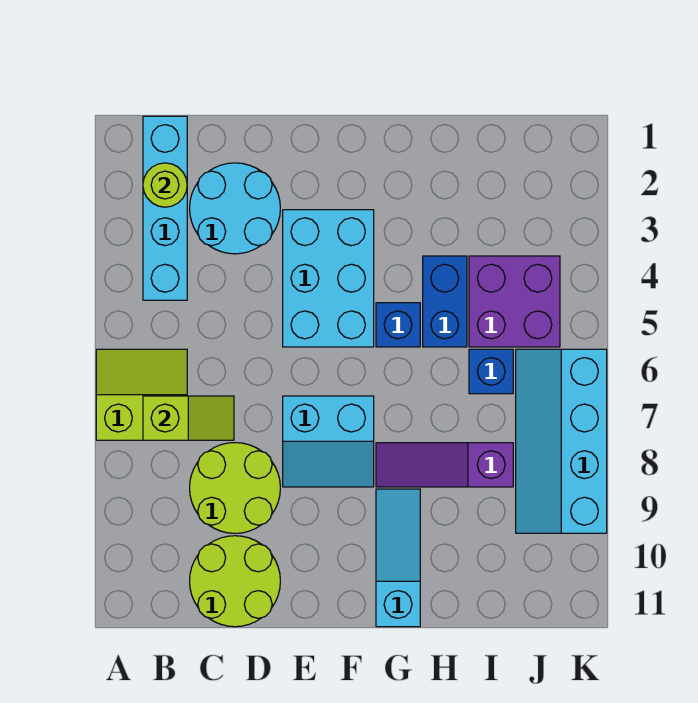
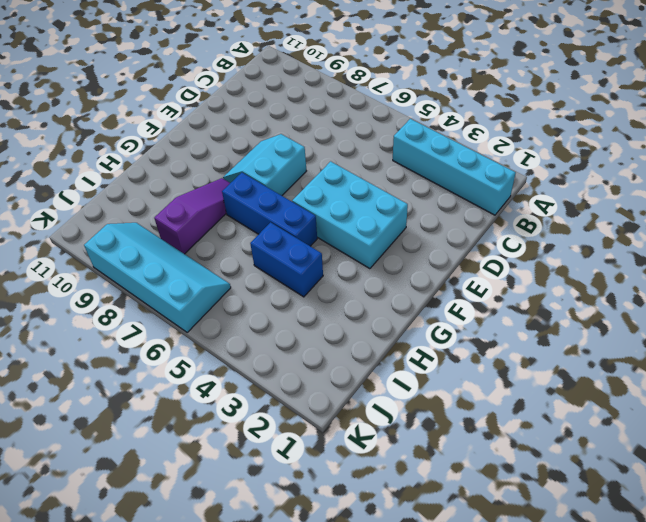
blue 1x3 brick [222,173,317,246] -> blue 1x1 brick [376,303,420,347]
none -> lime 2x2 slope [96,349,187,440]
none -> cyan 2x2 round brick [190,163,280,254]
none -> lime 2x2 round brick [190,443,280,533]

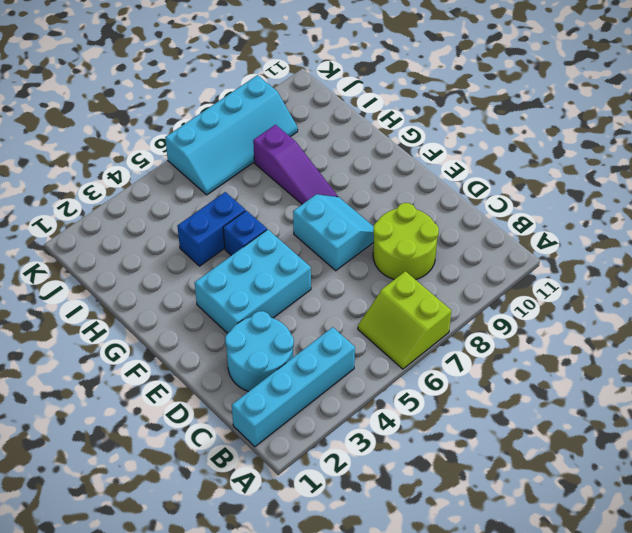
none -> lime 2x2 round brick [190,536,280,627]
none -> cyan 1x3 slope [376,489,420,627]
none -> purple 2x2 brick [469,256,560,347]

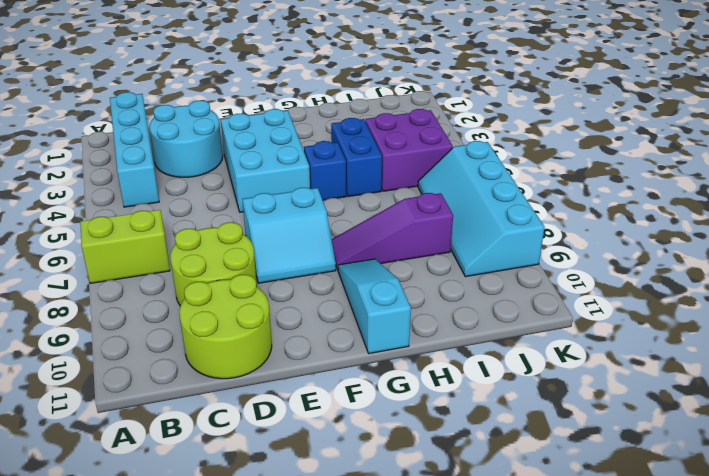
none -> blue 1x1 brick [469,349,513,394]
none -> lime 1x1 round brick [143,163,187,207]
none -> lime 1x2 slope [143,396,234,440]

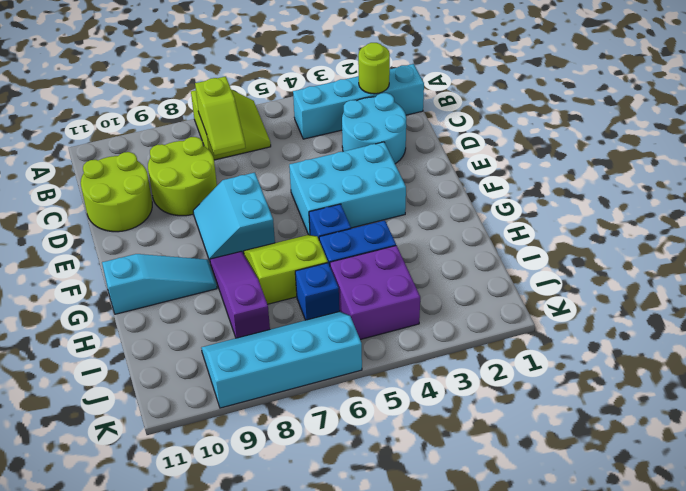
lime 2x2 slope [244,235,328,304] -> none

